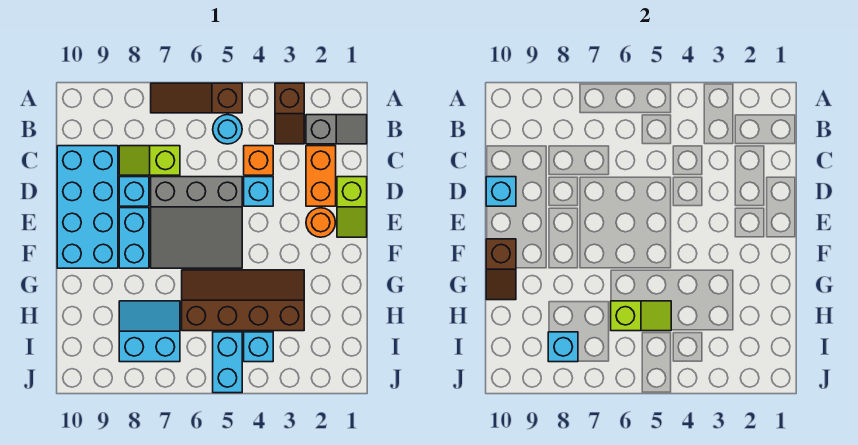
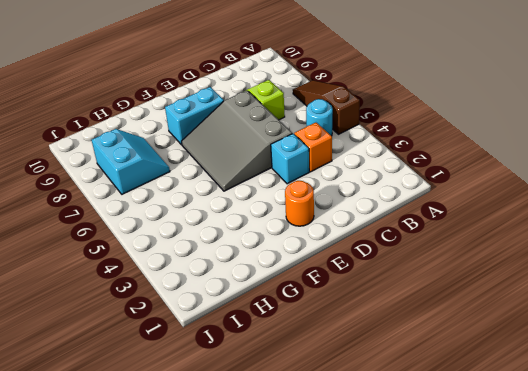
none -> brown 1x2 slope [275,83,304,144]
none -> grey 1x2 slope [306,115,367,144]
none -> orange 1x2 brick [306,146,336,206]

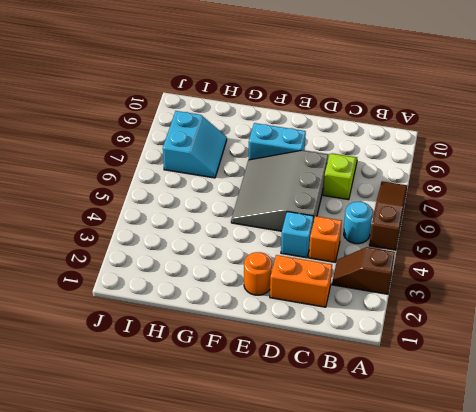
none -> grey 1x2 slope [306,115,367,144]
none -> cyan 2x4 brick [57,146,118,268]
none -> lime 1x2 slope [337,177,367,237]

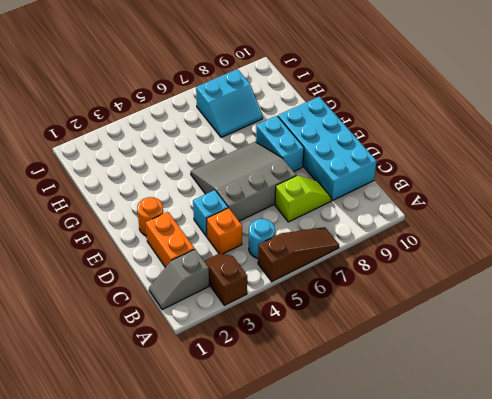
none -> lime 1x2 slope [337,177,367,237]
none -> cyan 1x1 brick [119,177,149,206]
none -> brown 2x4 slope [182,270,304,331]

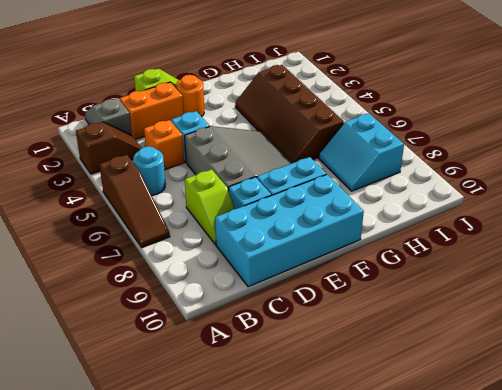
none -> cyan 1x1 brick [244,332,273,362]
none -> cyan 1x2 brick [213,332,242,393]
none -> cyan 1x1 brick [486,177,516,206]

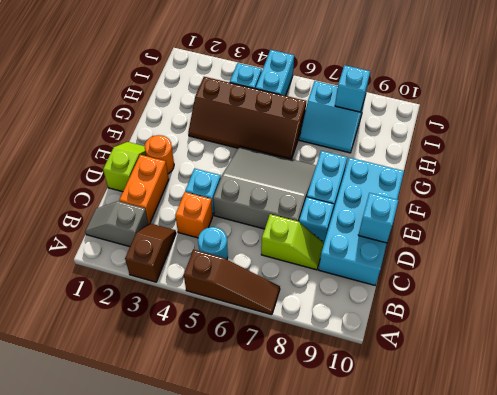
none -> brown 1x2 slope [486,239,516,300]
none -> lime 1x2 slope [611,301,671,331]

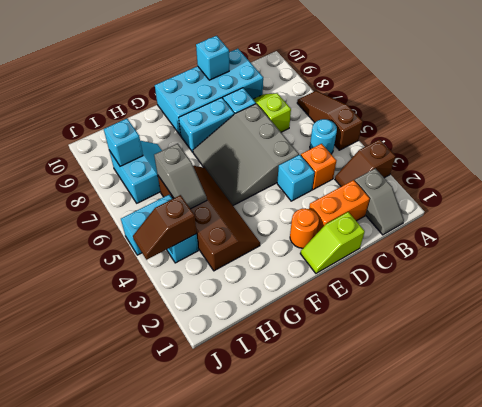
grey 1x2 slope [154,143,207,209] -> lime 1x2 slope [611,301,671,331]
brown 1x2 slope [133,195,197,260] -> brown 1x2 slope moved to [486,239,516,300]

